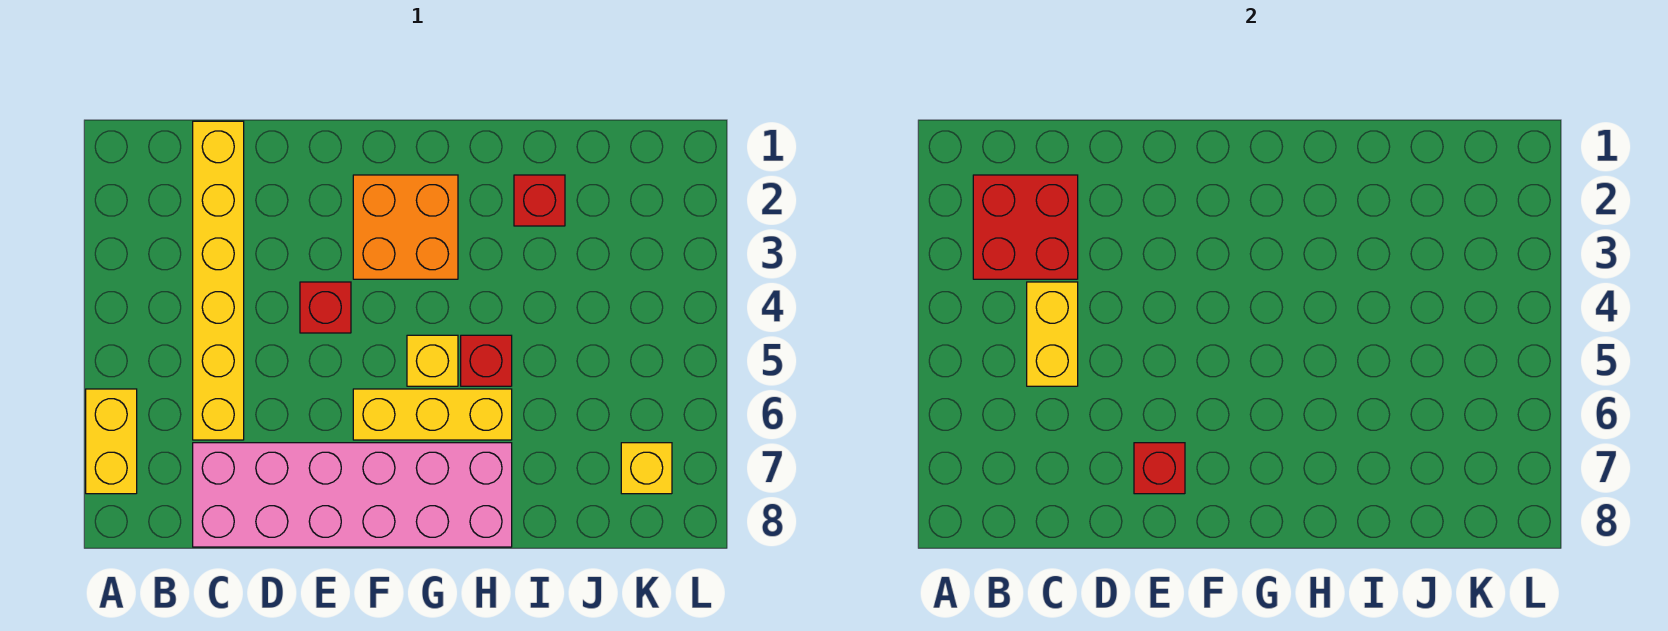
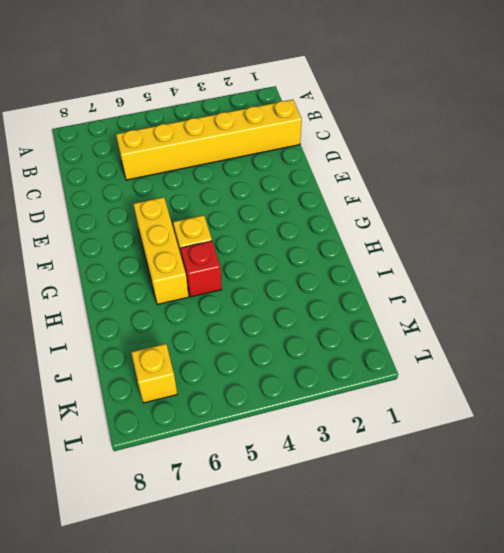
none -> yellow 1x2 brick [86,389,137,494]
none -> pink 2x6 brick [193,443,512,547]
none -> red 1x1 brick [300,282,351,333]

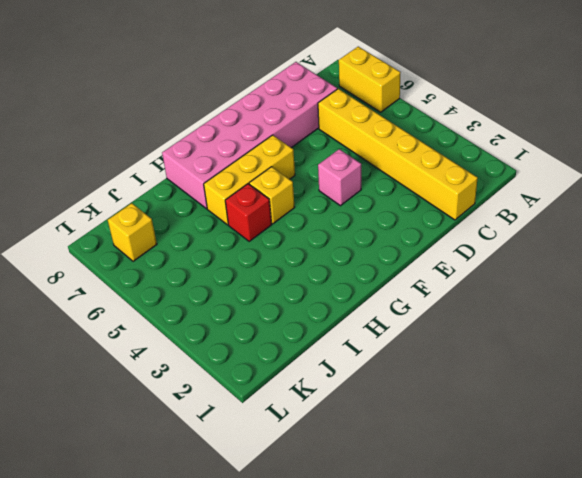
pink 1x1 brick [318,149,361,206] -> red 1x1 brick [300,282,351,333]
none -> orange 2x2 brick [353,175,458,279]
none -> red 1x1 brick [514,175,565,226]
none -> red 2x2 brick [973,175,1078,279]

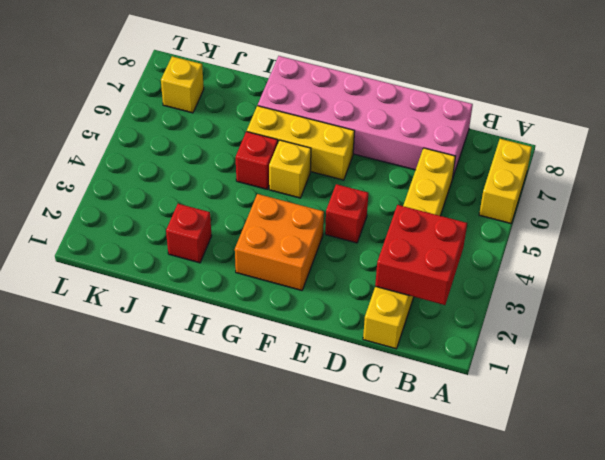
none -> yellow 1x2 brick [1027,282,1078,386]
none -> red 1x1 brick [1134,443,1185,494]

